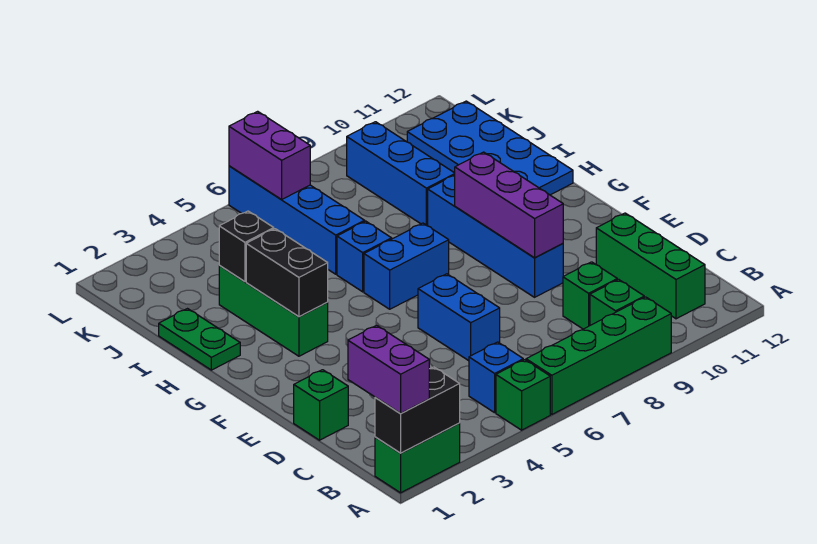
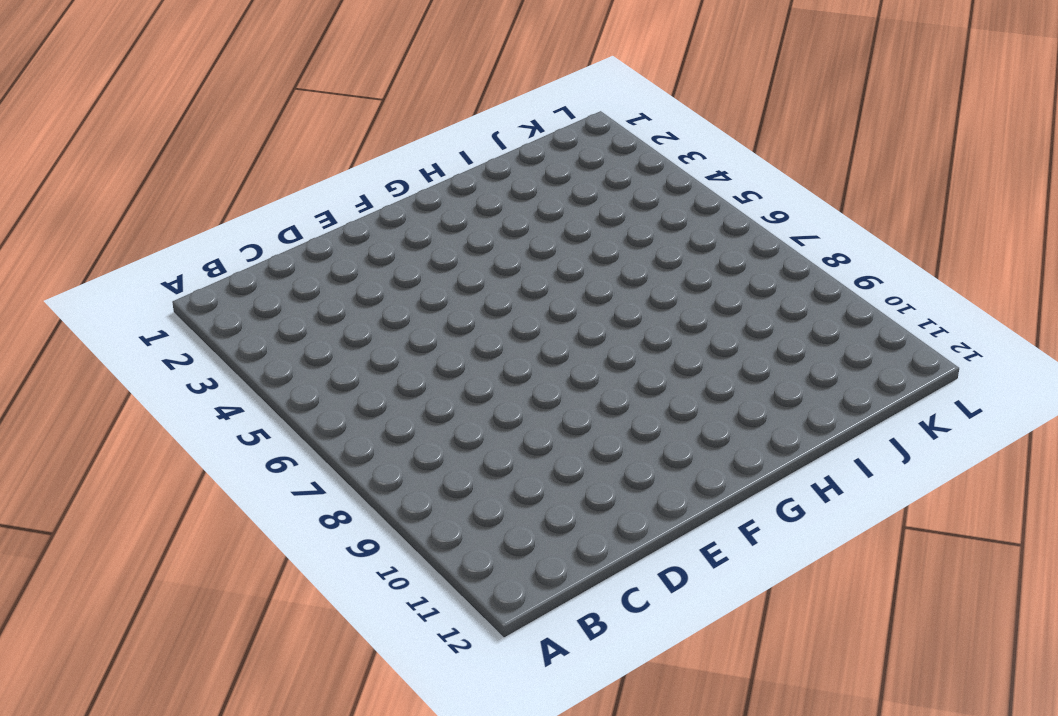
none -> green 1x2 brick [375,423,460,493]
none -> green 1x1 brick [496,360,550,430]
none -> green 1x4 brick [526,297,671,414]

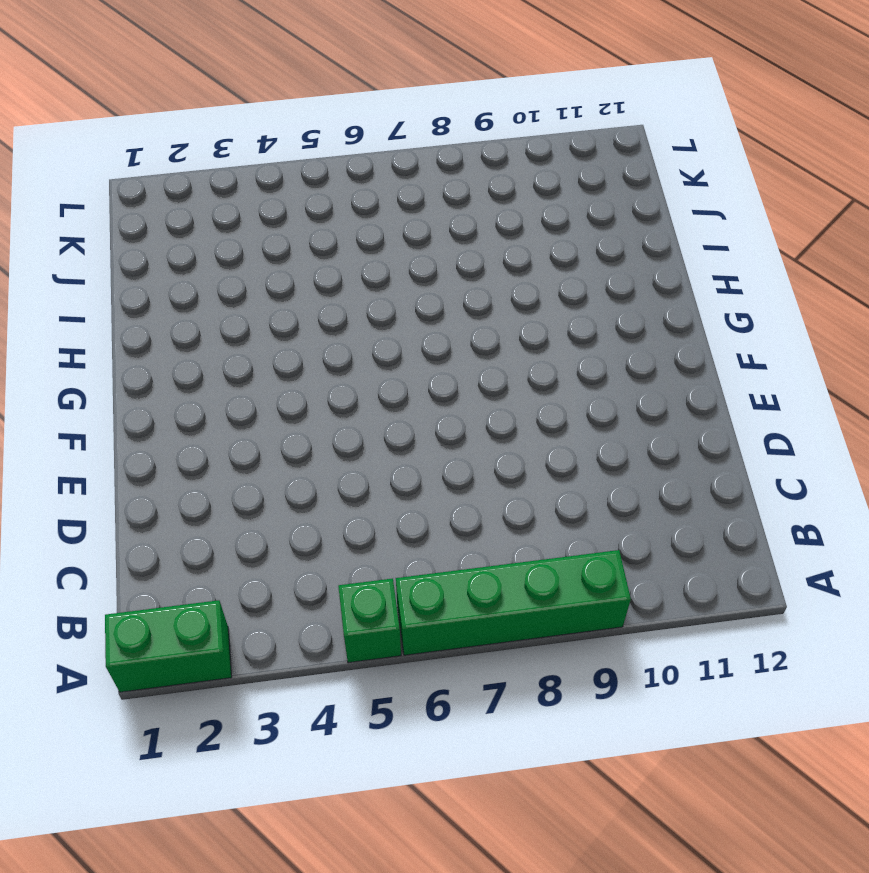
none -> blue 1x1 brick [469,342,523,413]
none -> green 1x1 brick [590,279,644,325]
none -> green 1x3 brick [596,213,705,319]

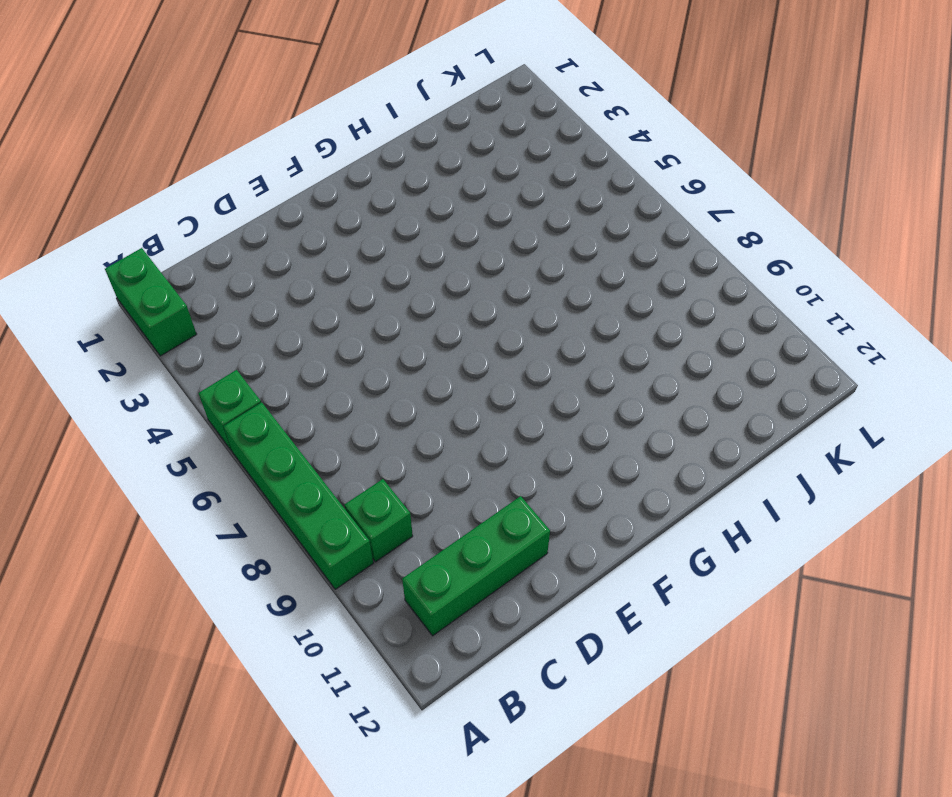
none -> blue 1x1 brick [469,342,523,413]
none -> green 1x1 brick [563,262,617,329]
none -> green 1x1 brick [294,370,348,440]

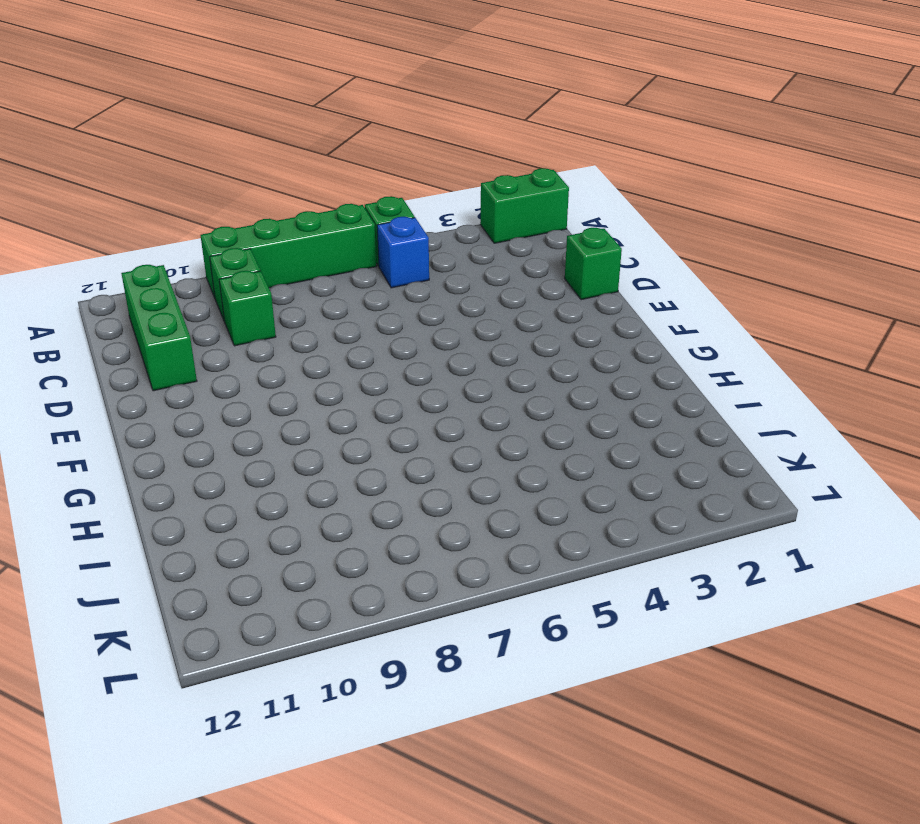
none -> blue 1x2 brick [418,274,500,361]
none -> blue 1x4 brick [428,175,563,297]
none -> green 1x3 brick [219,265,328,356]

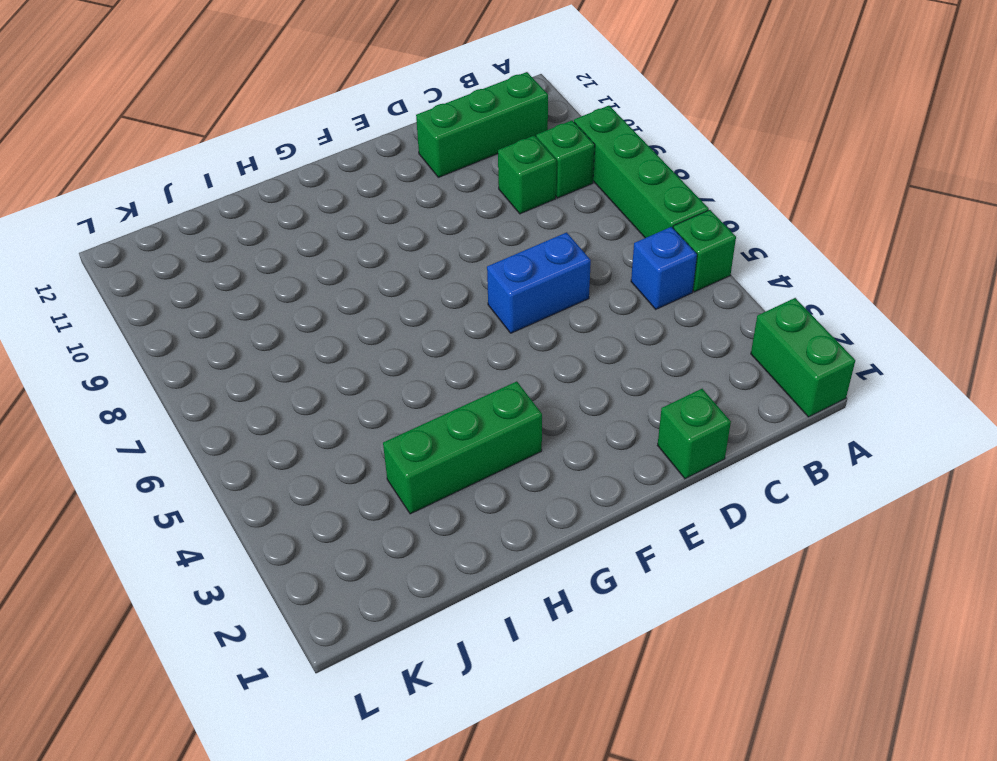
none -> blue 1x4 brick [428,175,563,297]
none -> blue 1x2 brick [364,223,449,309]
none -> green 1x2 plate [159,309,240,370]

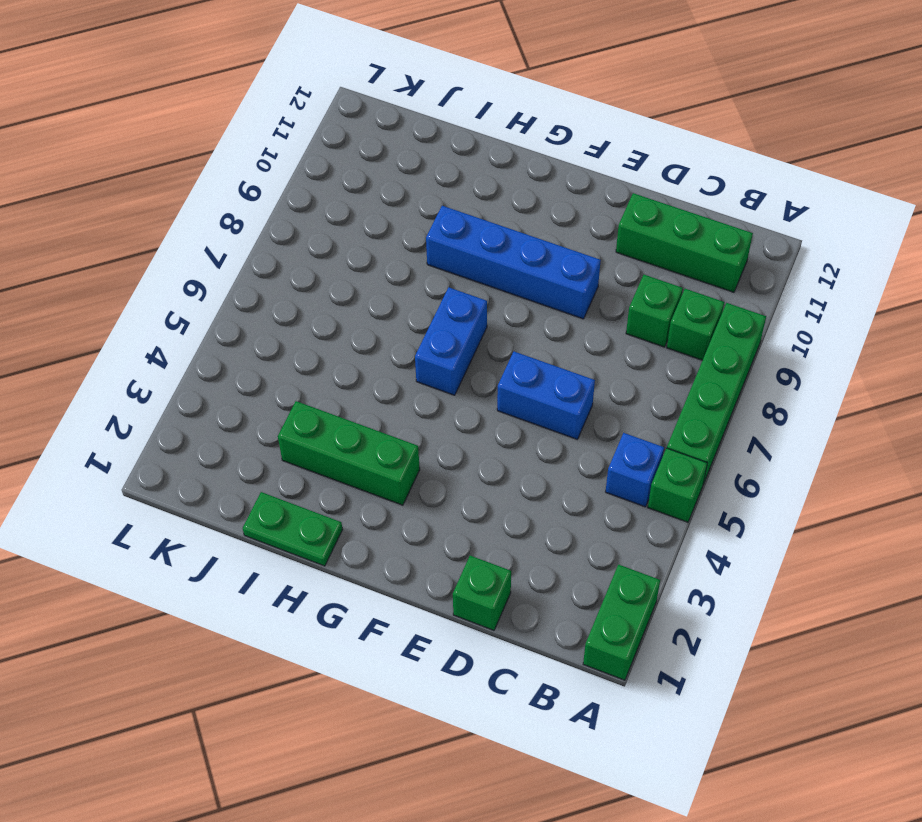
none -> blue 1x1 brick [337,221,392,292]
none -> blue 2x4 plate [407,101,573,195]
none -> blue 1x4 brick [229,166,365,274]

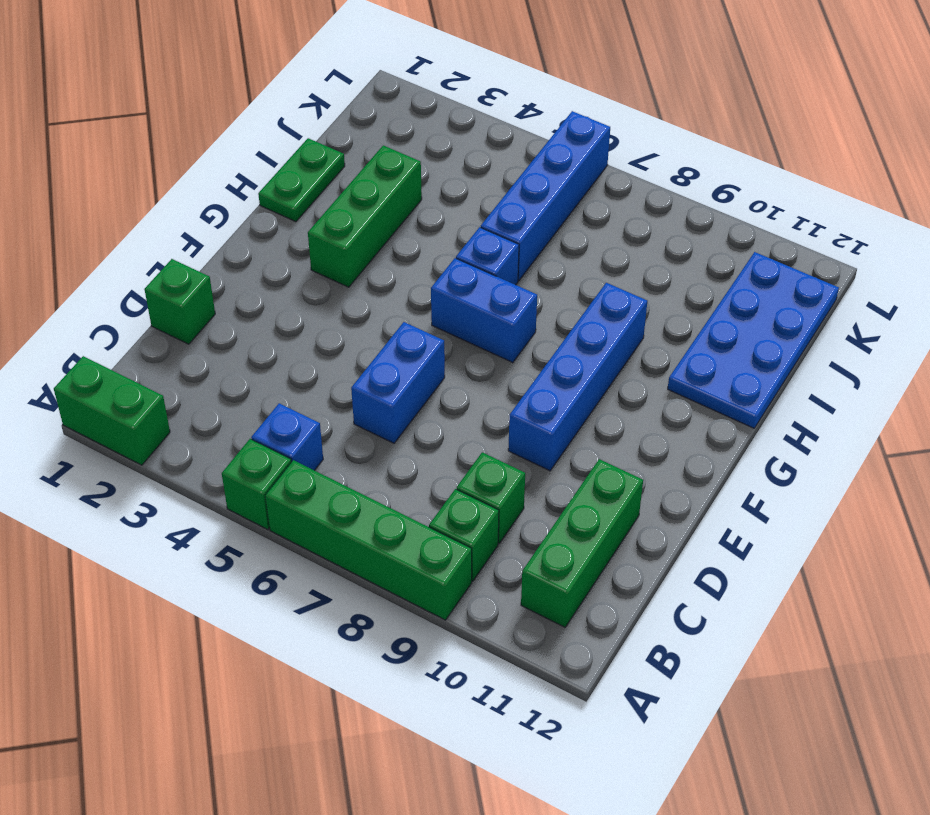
none -> blue 1x3 brick [347,122,455,226]
none -> black 1x2 brick [375,367,460,453]
none -> purple 1x3 brick [455,152,563,258]

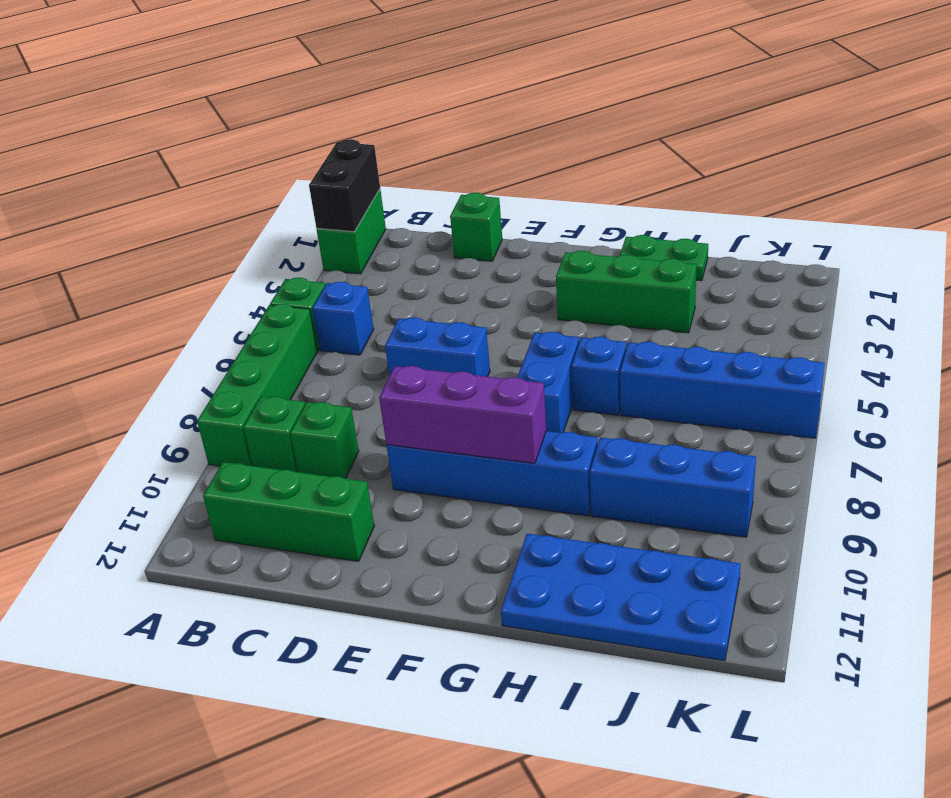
none -> black 1x2 brick [246,229,328,317]
none -> black 1x1 brick [219,211,274,281]
none -> purple 1x2 brick [229,111,310,200]

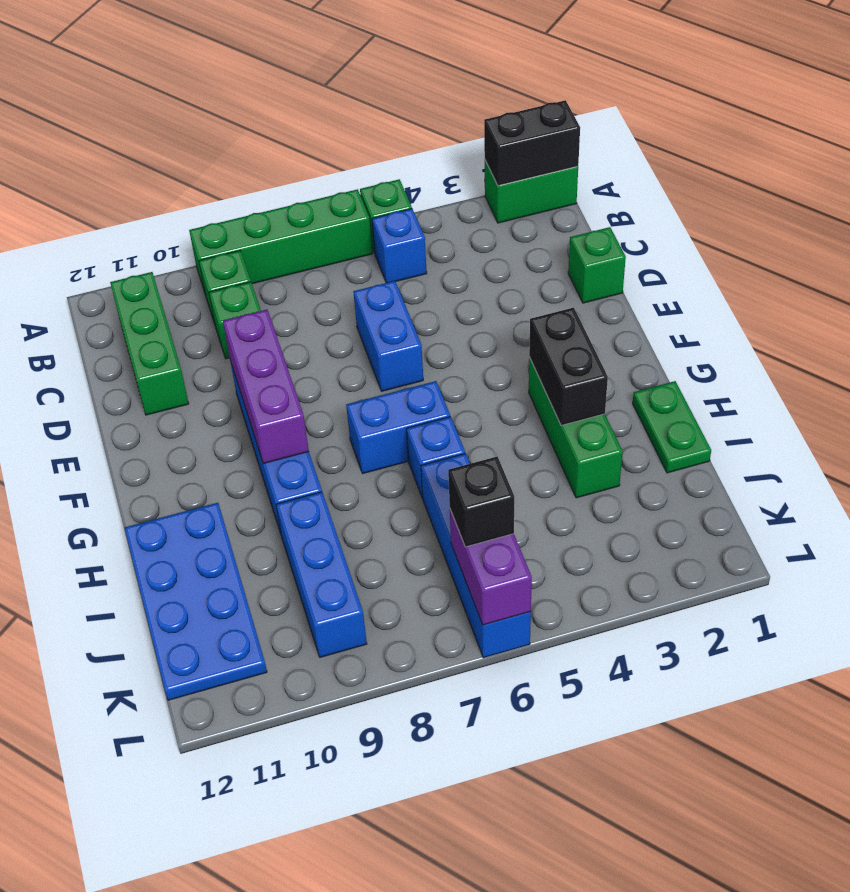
black 1x1 brick [448,457,514,547] -> black 1x1 brick moved to [219,211,274,281]
none -> purple 1x2 brick [348,325,429,414]

